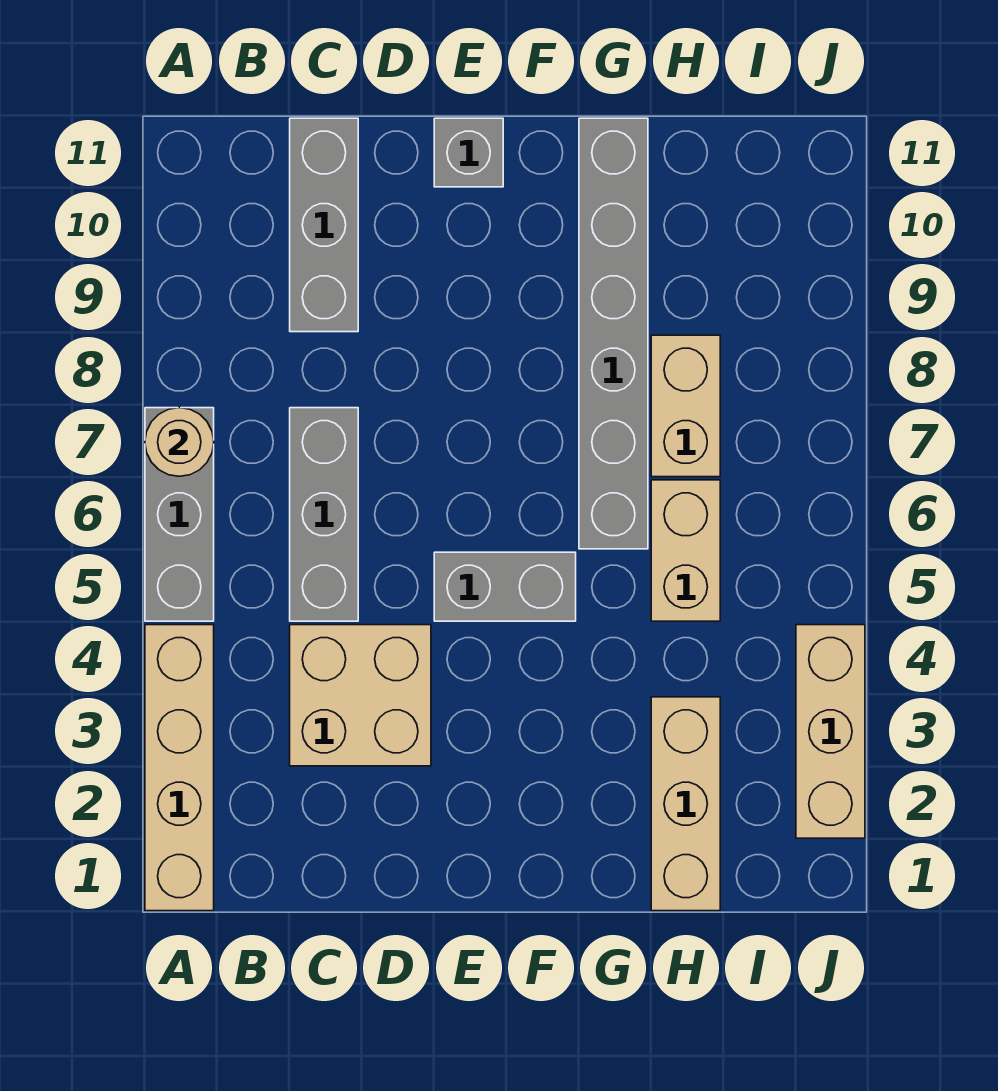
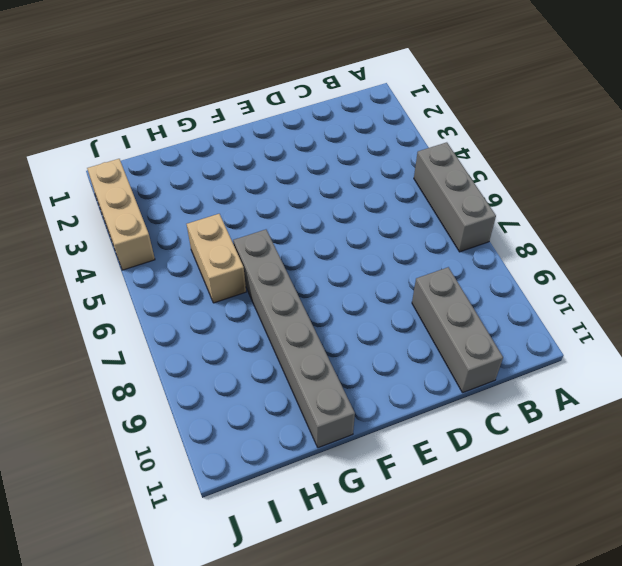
none -> tan 1x4 brick [145,625,214,911]
none -> tan 2x2 brick [290,625,431,766]
none -> grey 1x3 brick [290,408,358,621]

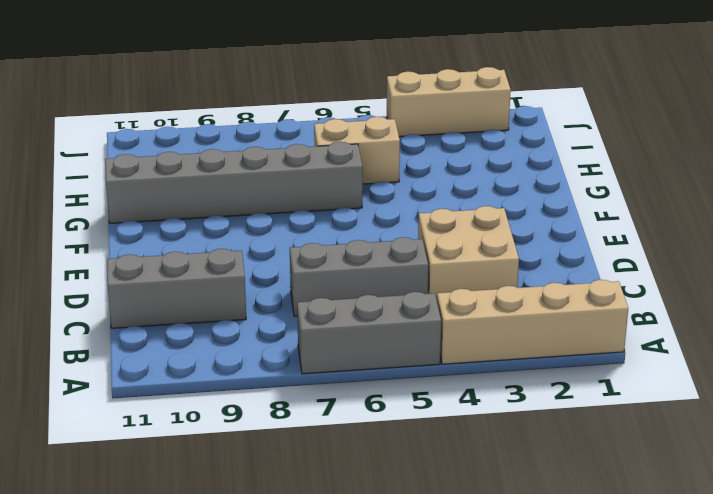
none -> grey 1x2 brick [434,552,576,621]
none -> grey 1x1 brick [434,118,503,187]
none -> tan 1x3 brick [651,697,720,911]

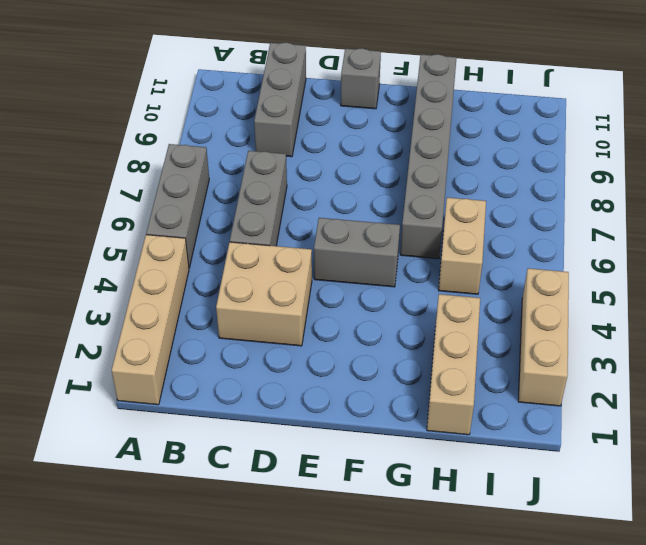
none -> tan 1x2 brick [651,335,720,477]
none -> tan 1x1 round brick [145,408,214,476]

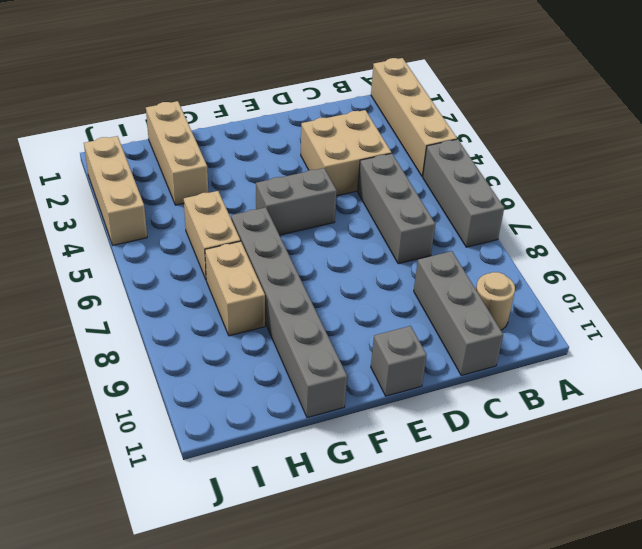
tan 1x1 round brick [476,272,515,330] -> tan 1x1 round brick moved to [145,408,214,476]

